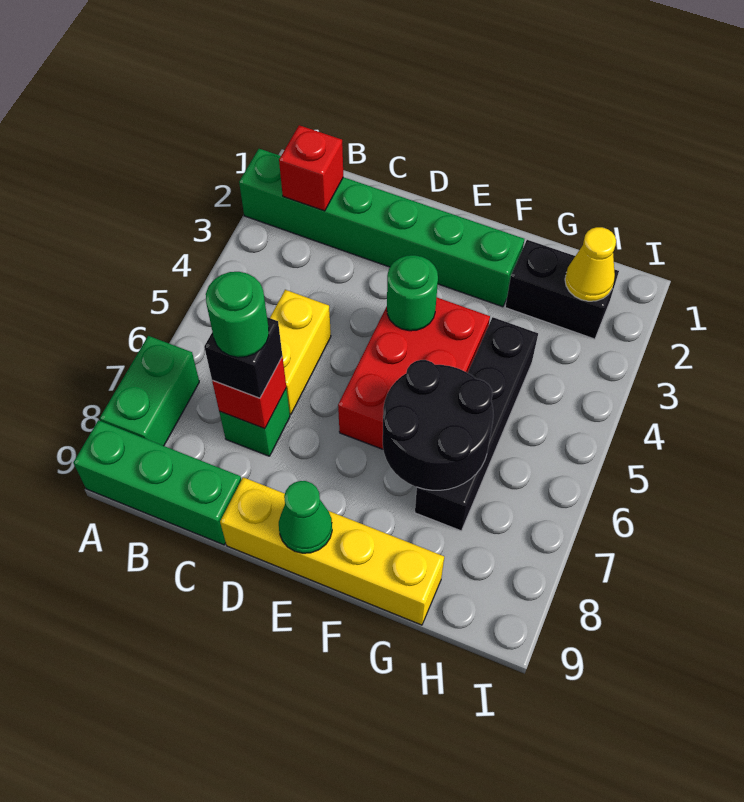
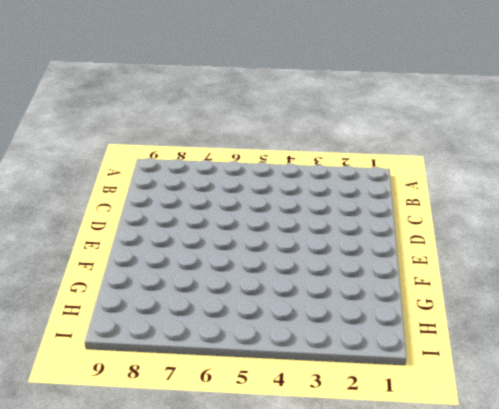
none -> green 1x6 brick [239,149,524,307]
none -> green 1x2 brick [100,336,199,446]
none -> green 1x3 brick [73,420,241,545]

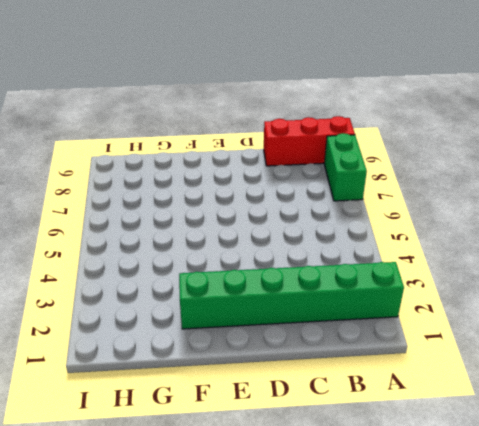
red 1x3 brick [264,116,355,166] -> green 1x3 brick [73,420,241,545]
none -> yellow 1x2 brick [270,290,331,414]
none -> green 1x1 brick [219,388,290,456]
none -> yellow 1x4 brick [220,477,444,625]

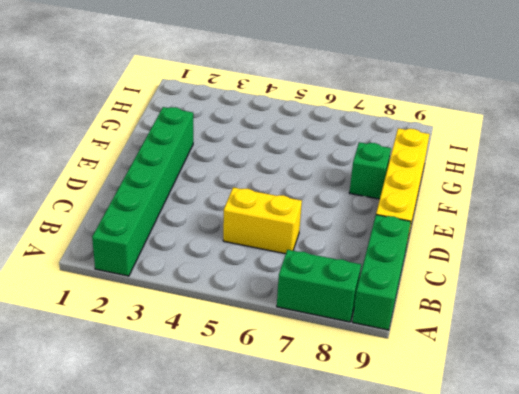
green 1x1 brick [349,142,391,199] -> green 1x1 brick moved to [219,388,290,456]
none -> red 2x3 brick [338,297,490,449]
none -> black 1x2 brick [505,240,619,339]
none -> black 1x4 brick [415,317,538,531]

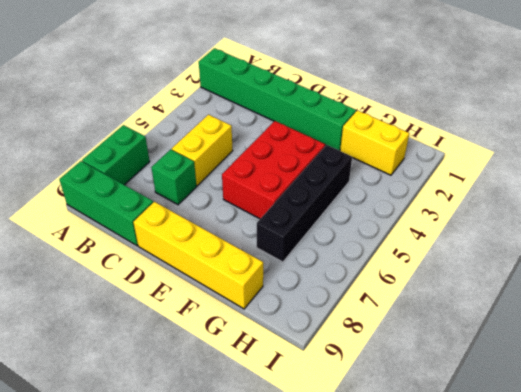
yellow 1x2 brick [340,110,409,175] -> black 1x2 brick [505,240,619,339]
none -> red 1x1 brick [279,125,343,211]
none -> red 1x1 brick [212,356,286,429]
none -> green 1x1 round brick [387,255,438,331]

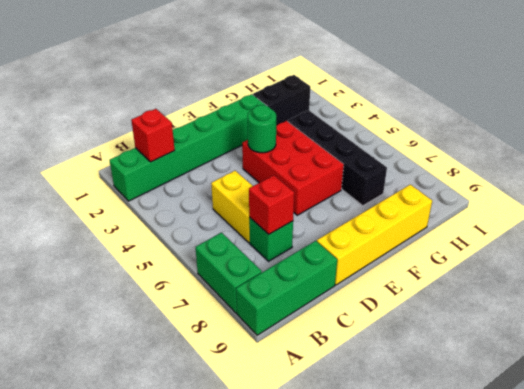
none -> green 1x1 cone [279,481,332,553]
none -> black 2x2 round brick [383,360,493,490]
none -> yellow 1x1 cone [565,227,616,301]

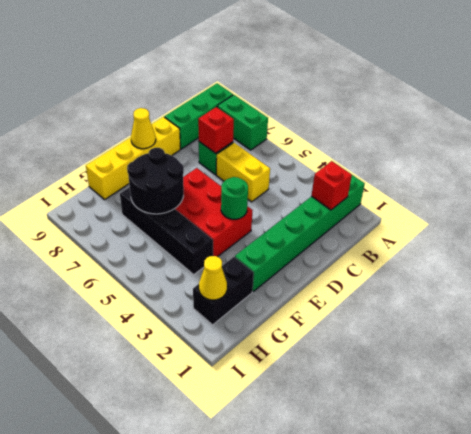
yellow 1x1 cone [131,108,156,149] -> green 1x1 cone [279,481,332,553]
none -> black 1x1 brick [204,317,282,398]
none -> green 1x1 round brick [206,272,269,357]

